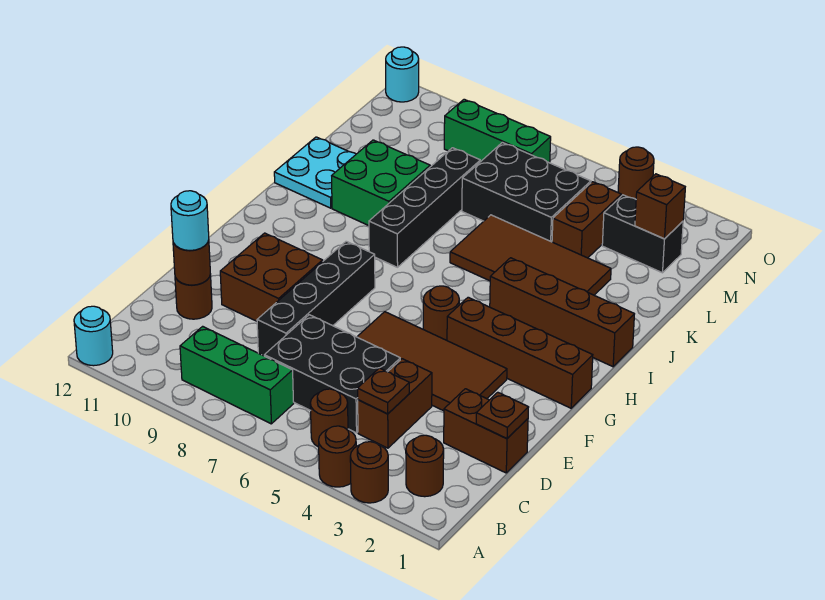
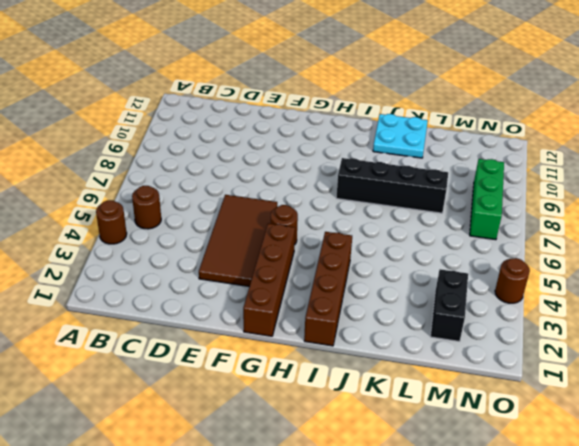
none -> brown 1x1 round brick [350,442,388,503]
none -> cyan 1x1 round brick [74,306,113,366]
none -> brown 1x1 round brick [406,435,444,497]
none -> green 1x3 brick [180,326,294,424]

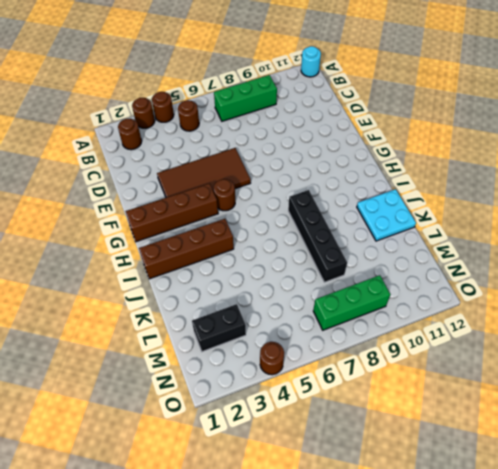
none -> brown 1x2 brick [358,359,432,448]
none -> black 2x3 brick [264,315,400,433]
none -> brown 1x2 brick [444,389,528,473]
none -> black 1x4 brick [257,241,375,356]

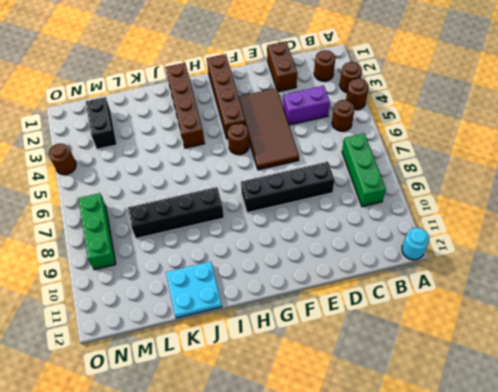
purple 1x2 brick [283,86,330,125] -> brown 1x2 brick [358,359,432,448]
none -> black 2x3 brick [264,315,400,433]
none -> brown 1x1 round brick [175,274,212,319]
none -> brown 2x2 brick [220,233,323,321]
none -> brown 2x4 tile [450,215,611,295]

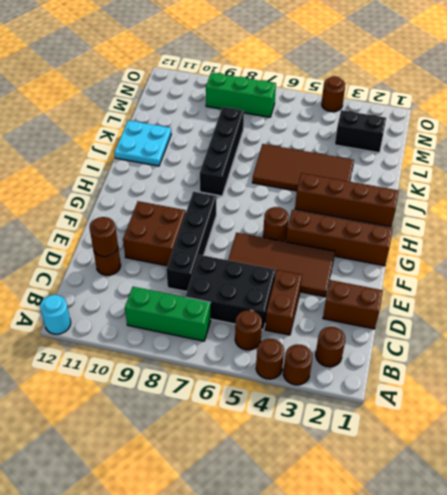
none -> green 2x2 brick [332,140,430,226]
none -> brown 1x2 brick [552,182,621,258]
none -> black 2x3 brick [462,142,591,242]
none -> cyan 1x1 round brick [386,47,419,102]

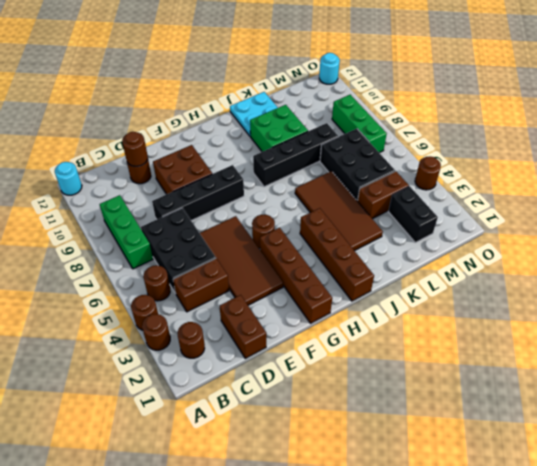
none -> brown 1x1 plate [357,368,409,414]
none -> brown 1x1 plate [476,392,529,439]
none -> brown 1x1 brick [635,174,685,239]
none -> cyan 1x1 round brick [171,191,209,251]

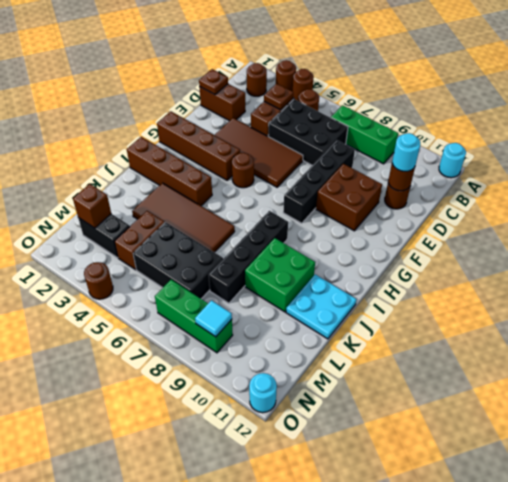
cyan 1x1 tile [195,300,232,337] -> none

